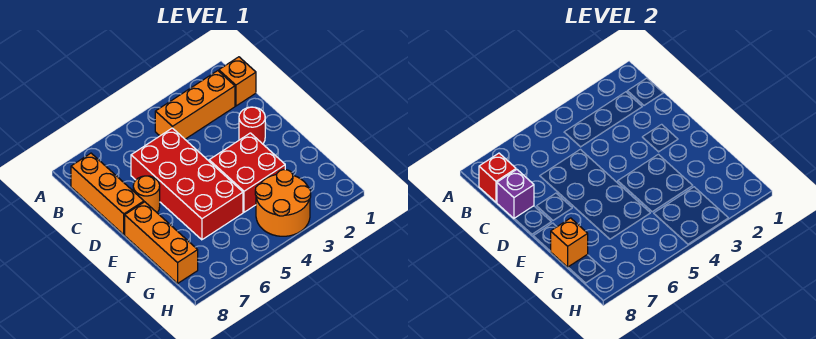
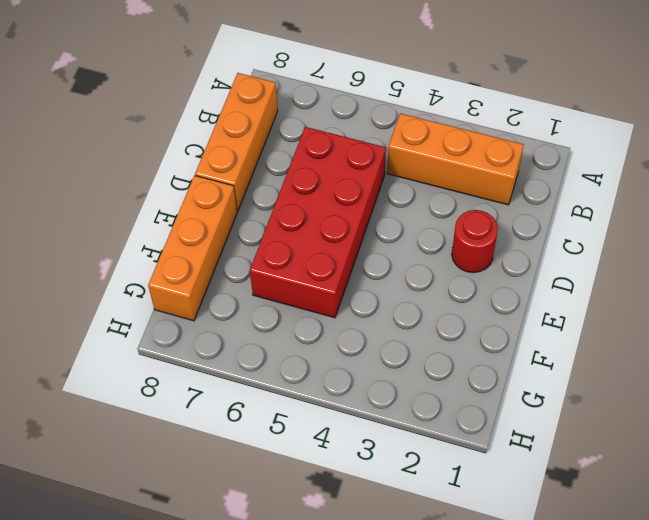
none -> orange 1x1 brick [219,57,256,106]
none -> orange 1x1 round brick [133,176,160,212]
none -> red 2x2 brick [209,133,285,212]

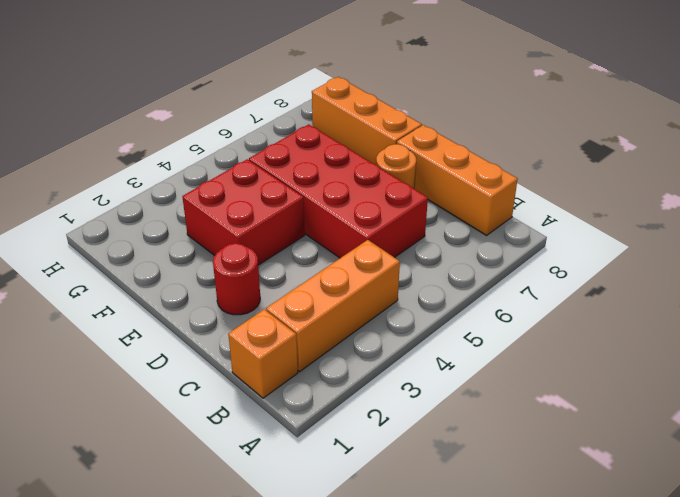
none -> orange 2x2 round brick [255,170,311,236]
none -> red 1x1 brick [479,153,516,202]
none -> purple 1x1 brick [497,170,534,218]

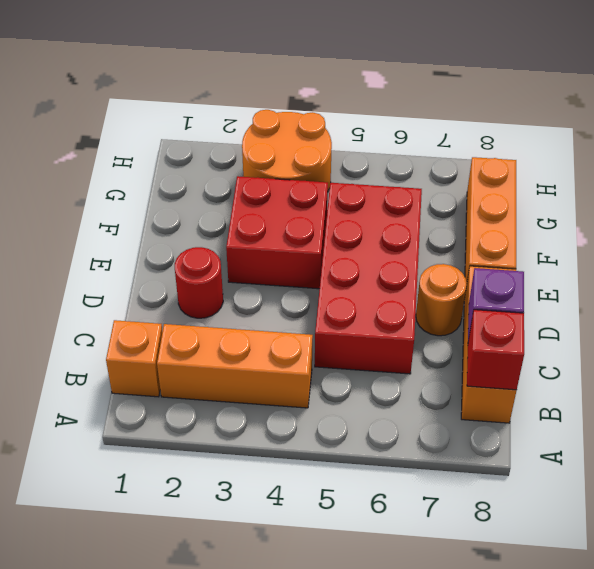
none -> orange 1x1 brick [551,218,588,267]

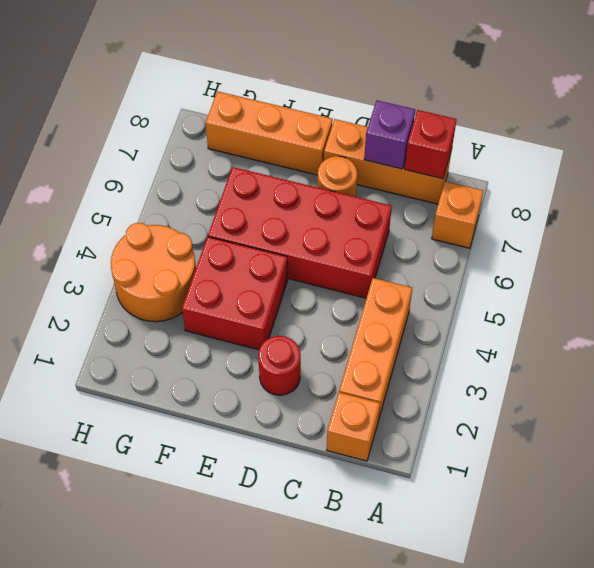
orange 1x1 brick [432,181,483,248] -> orange 1x1 brick moved to [551,218,588,267]

